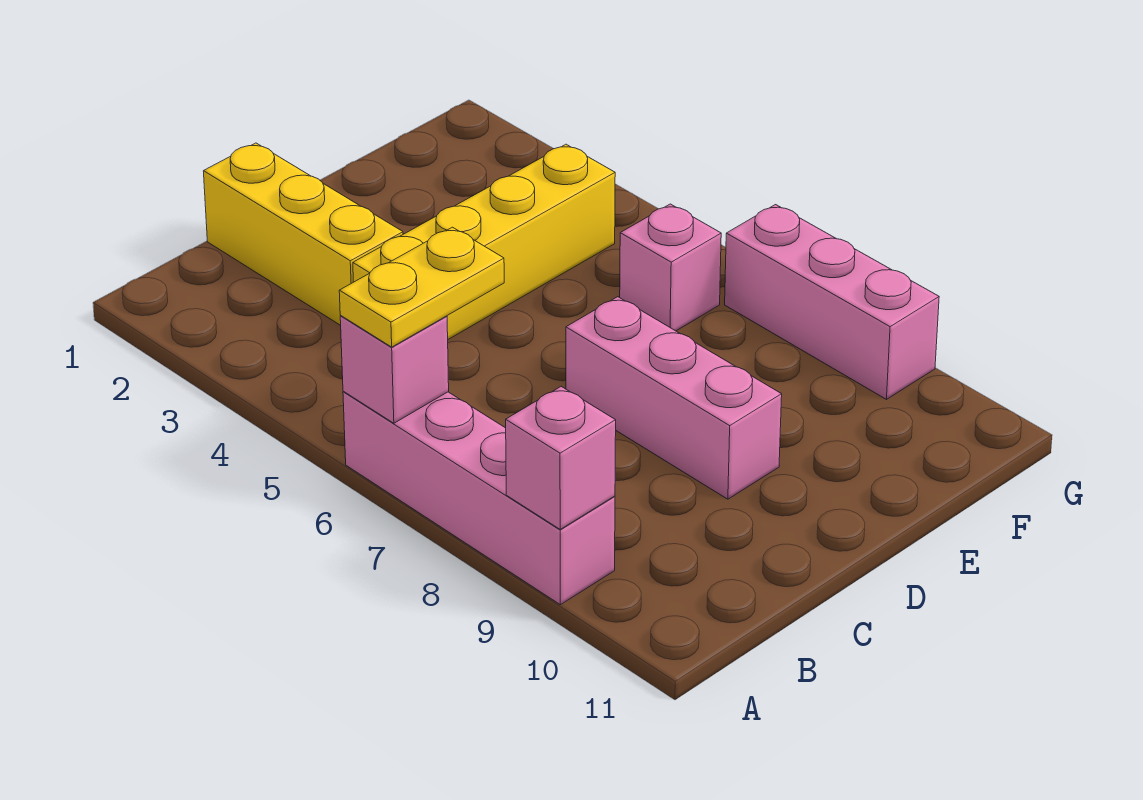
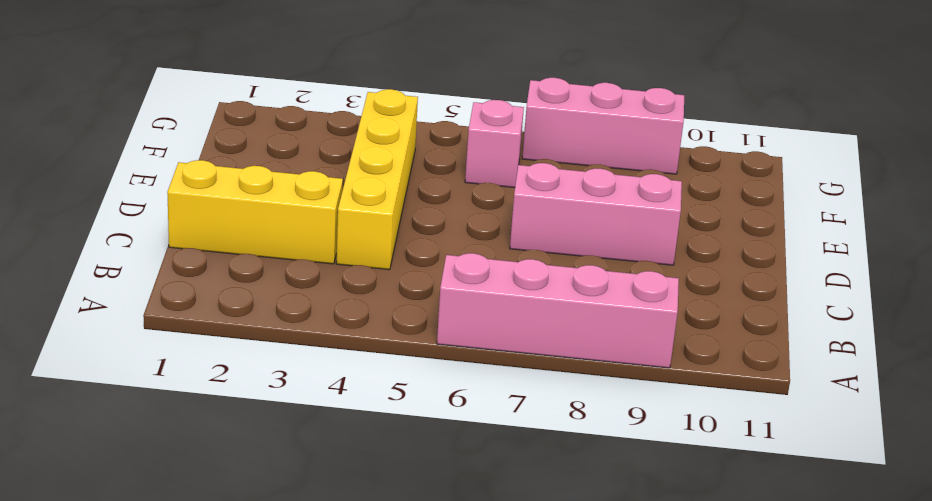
none -> pink 1x1 brick [340,316,449,423]
none -> pink 1x1 brick [506,387,616,529]

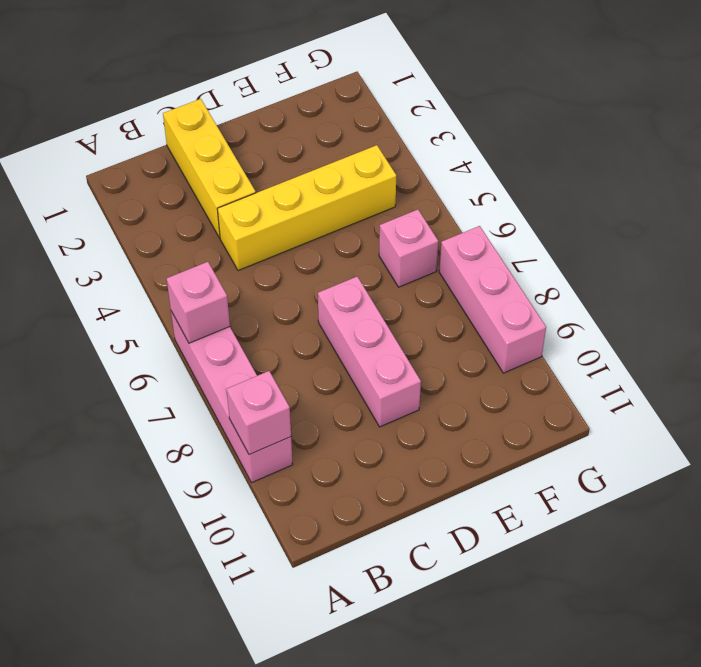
none -> yellow 1x2 plate [339,227,504,347]

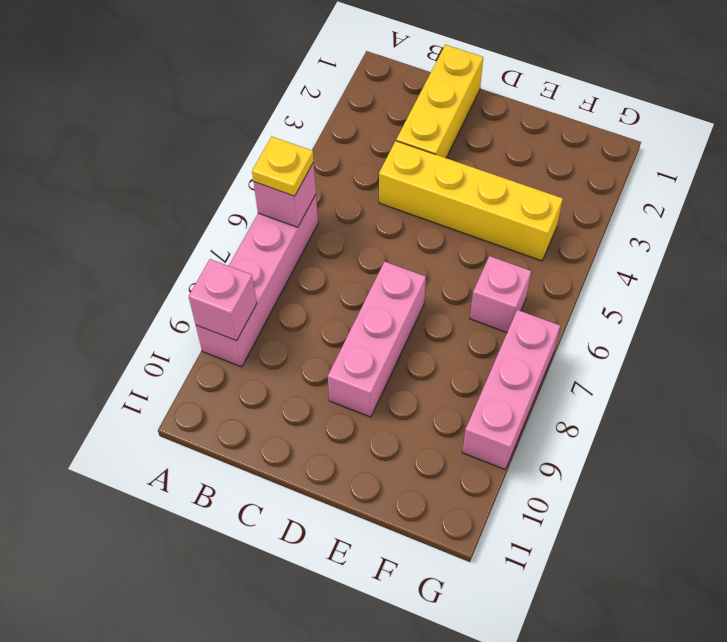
yellow 1x1 plate [252,137,314,196] -> yellow 1x2 plate [339,227,504,347]

